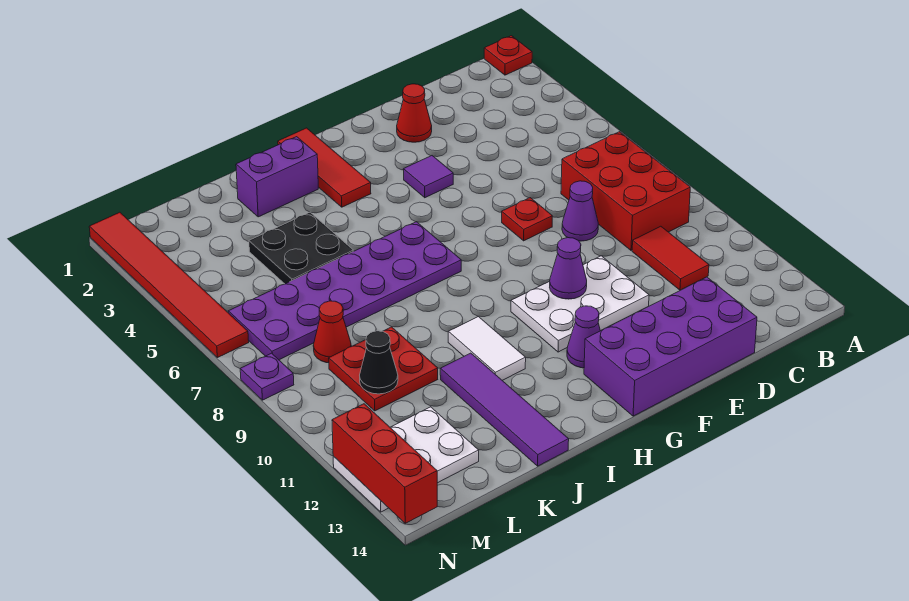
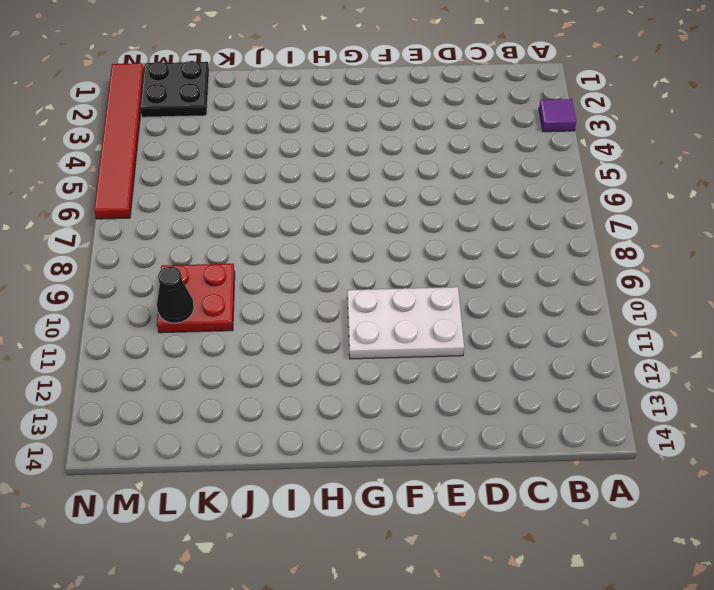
purple 1x1 tile [539,99,576,132] -> purple 1x1 tile moved to [403,156,453,198]
black 2x2 plate [140,61,209,117] -> black 2x2 plate moved to [249,212,353,284]
none -> red 1x1 plate [484,36,532,75]
none -> red 2x3 brick [561,132,690,250]
none -> red 1x2 tile [632,226,709,290]

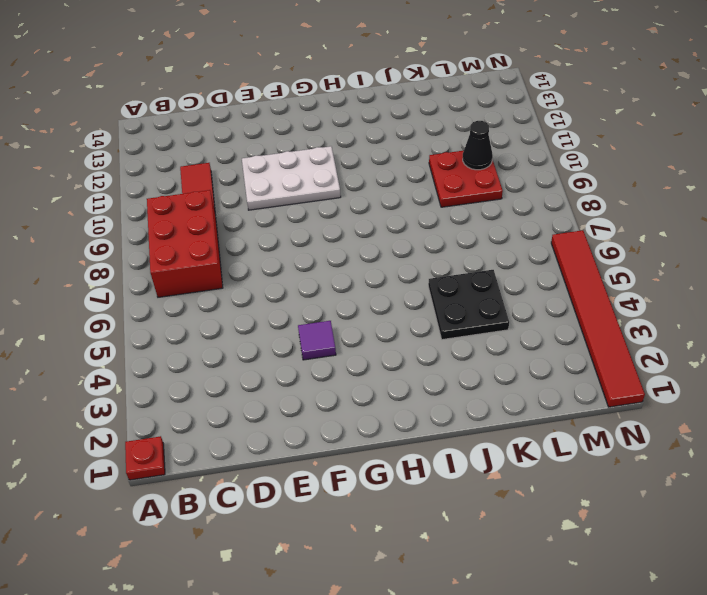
none -> purple 1x1 cone [562,181,598,241]
none -> purple 2x4 brick [584,277,757,416]
none -> red 1x1 cone [397,84,432,142]

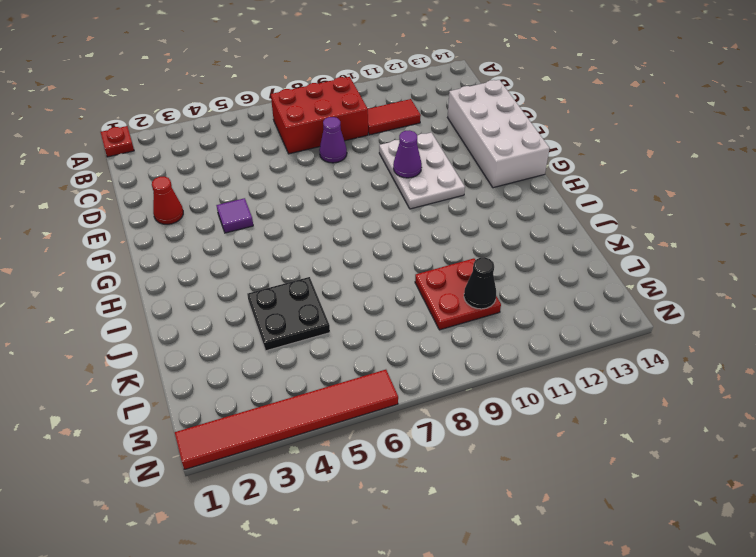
white 2x4 brick [448,80,550,188] -> purple 2x4 brick [584,277,757,416]
none -> red 1x1 plate [502,198,552,241]
none -> purple 1x1 cone [567,306,600,368]
none -> red 1x3 tile [278,128,371,207]

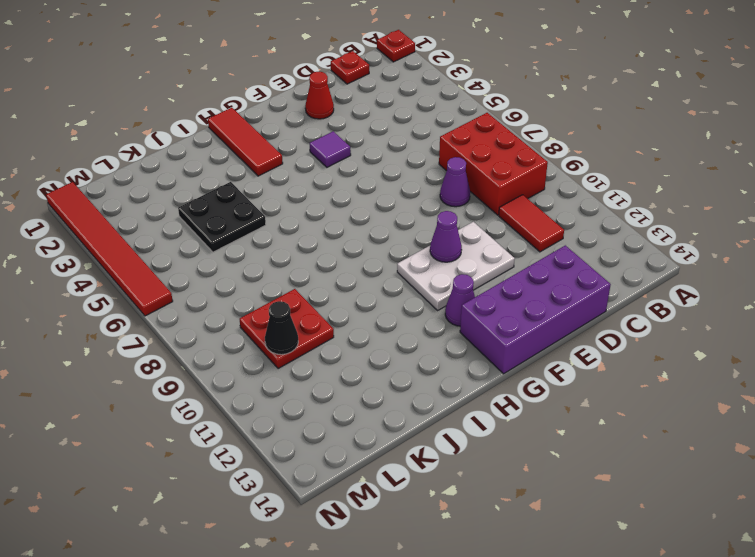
red 1x1 plate [331,51,369,84] -> red 1x1 plate moved to [502,198,552,241]
none -> purple 2x6 plate [228,222,461,360]
none -> purple 1x2 brick [236,137,318,217]
none -> white 1x2 tile [448,317,526,380]

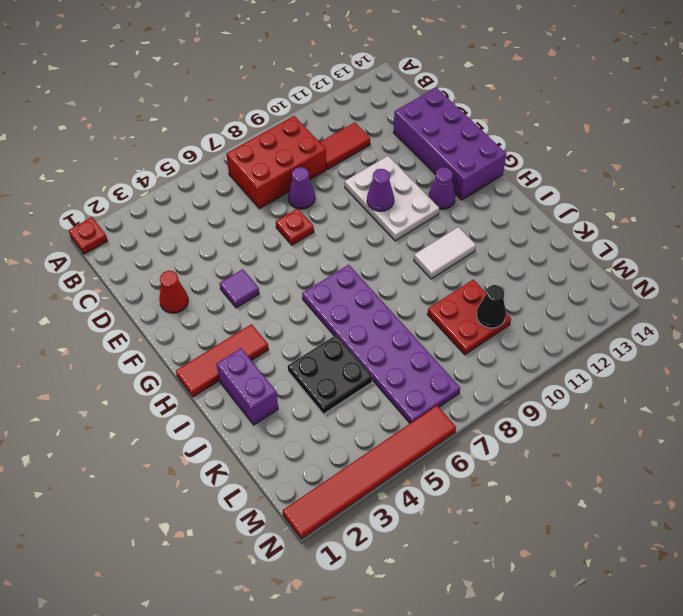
none -> purple 1x4 tile [440,353,569,466]
none -> red 1x1 cone [313,301,351,363]
none -> white 2x3 plate [333,407,479,512]

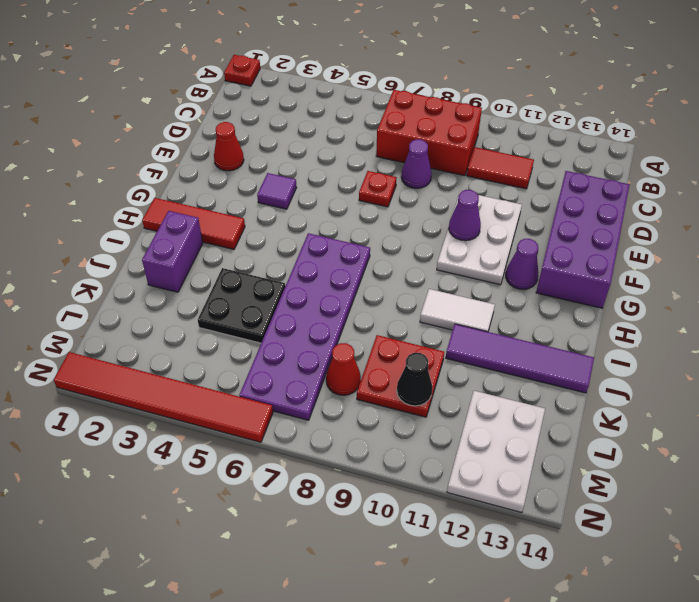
none -> purple 1x1 plate [240,353,294,400]
none -> red 1x3 brick [332,404,437,523]

